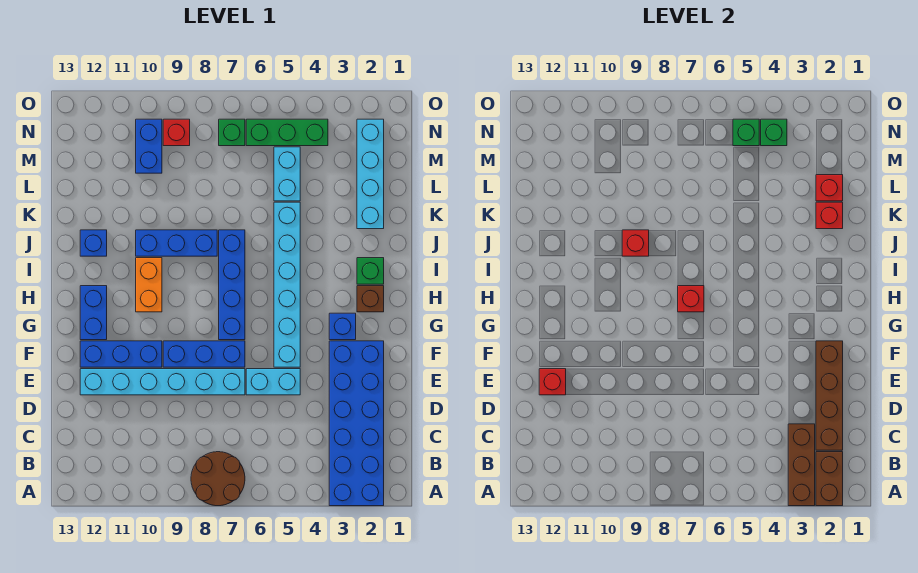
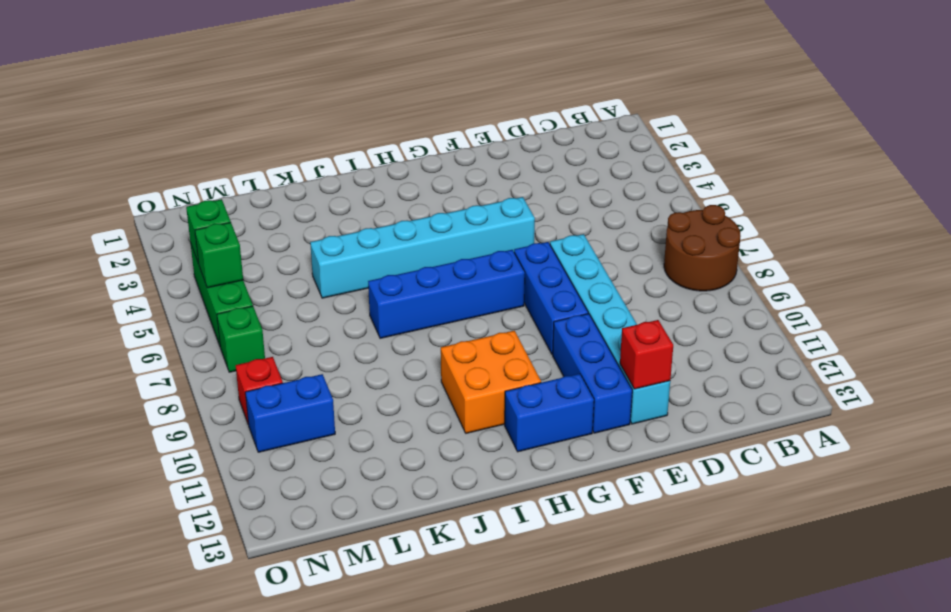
orange 2x2 brick [441,331,541,433] -> orange 1x2 brick [136,258,162,312]
none -> blue 2x6 brick [329,341,384,506]
none -> cyan 1x2 brick [246,369,300,395]
none -> blue 1x1 brick [329,313,356,340]
none -> brown 1x1 brick [357,286,384,312]

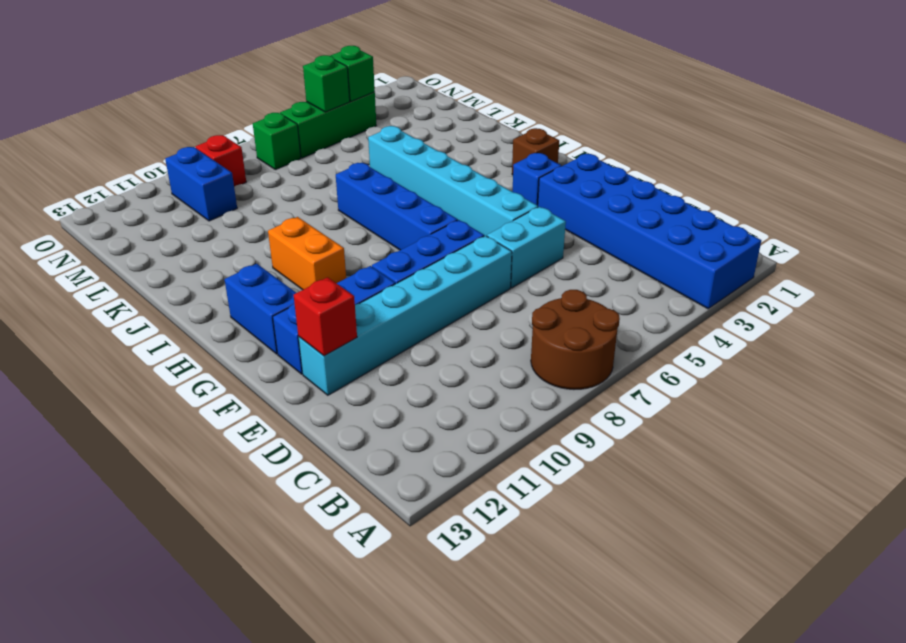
none -> green 1x1 brick [357,258,384,284]
none -> blue 1x3 brick [136,230,217,256]
none -> blue 1x1 brick [80,230,107,256]
none -> cyan 1x4 brick [357,119,384,229]

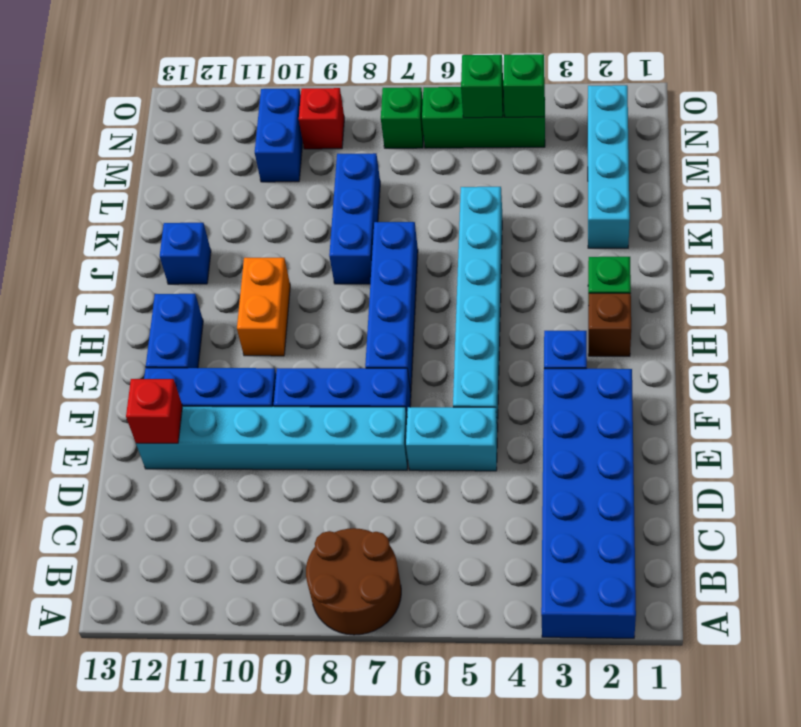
blue 1x3 brick [329,153,380,284] -> blue 1x3 brick turned to [136,230,217,256]
none -> cyan 1x2 brick [274,147,300,201]
none -> brown 1x2 brick [816,452,843,506]
none -> brown 1x3 brick [788,424,815,506]
none -> brown 1x4 brick [816,341,843,450]

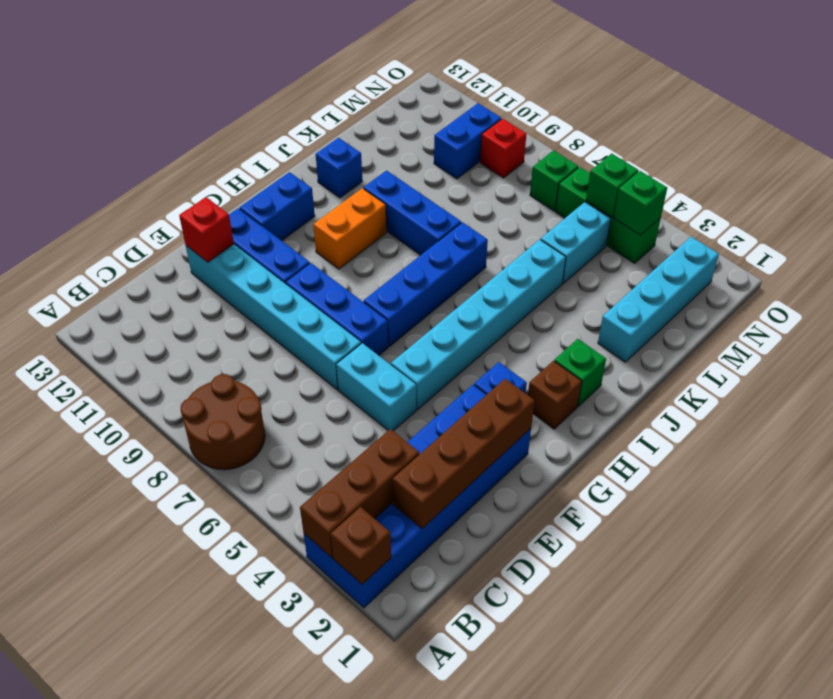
brown 1x1 brick [331,507,391,584] -> brown 1x2 brick [816,452,843,506]
none -> red 1x1 brick [678,286,704,312]
none -> red 1x1 brick [622,230,649,256]
none -> red 1x1 brick [816,202,843,229]
none -> red 1x1 brick [816,175,843,201]

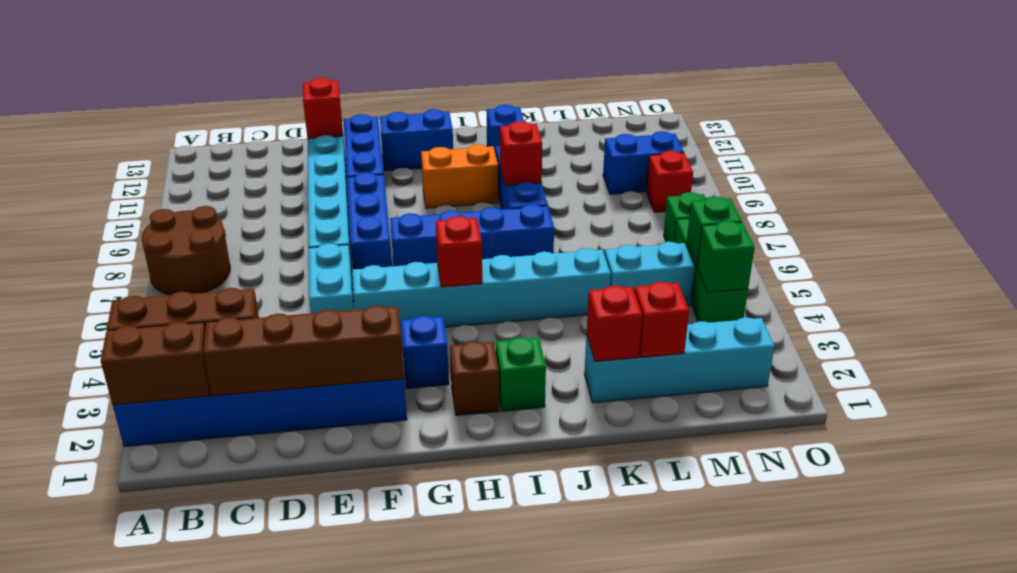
red 1x1 brick [436,216,482,287] -> red 1x1 brick moved to [678,286,704,312]

